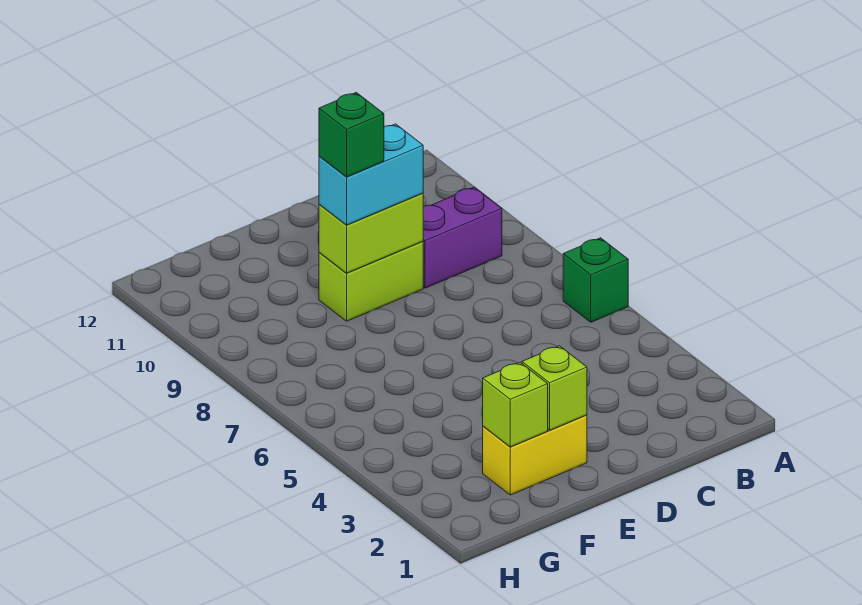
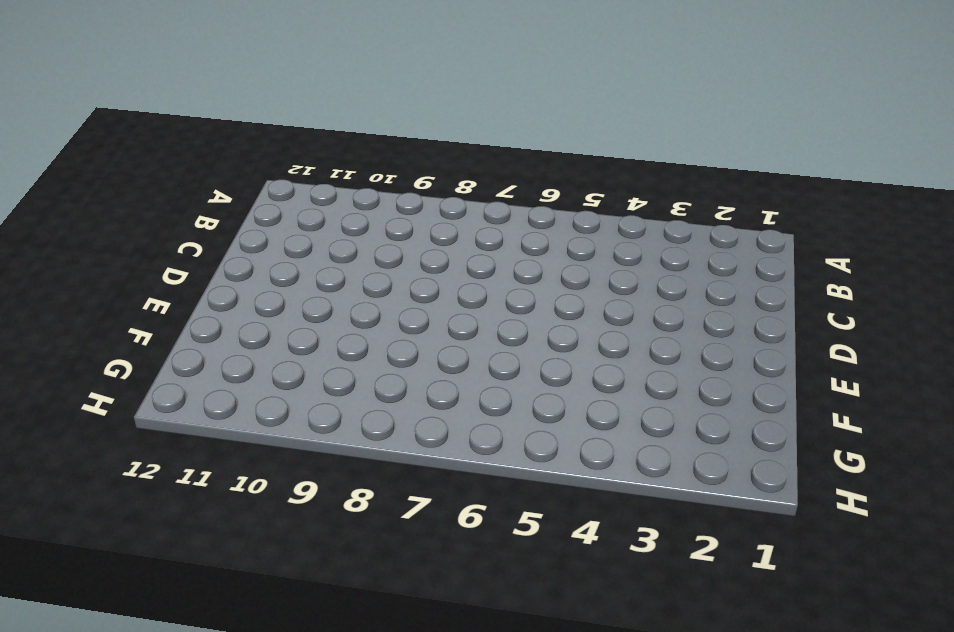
none -> green 1x1 brick [563,238,628,322]
none -> purple 1x2 brick [423,187,502,288]

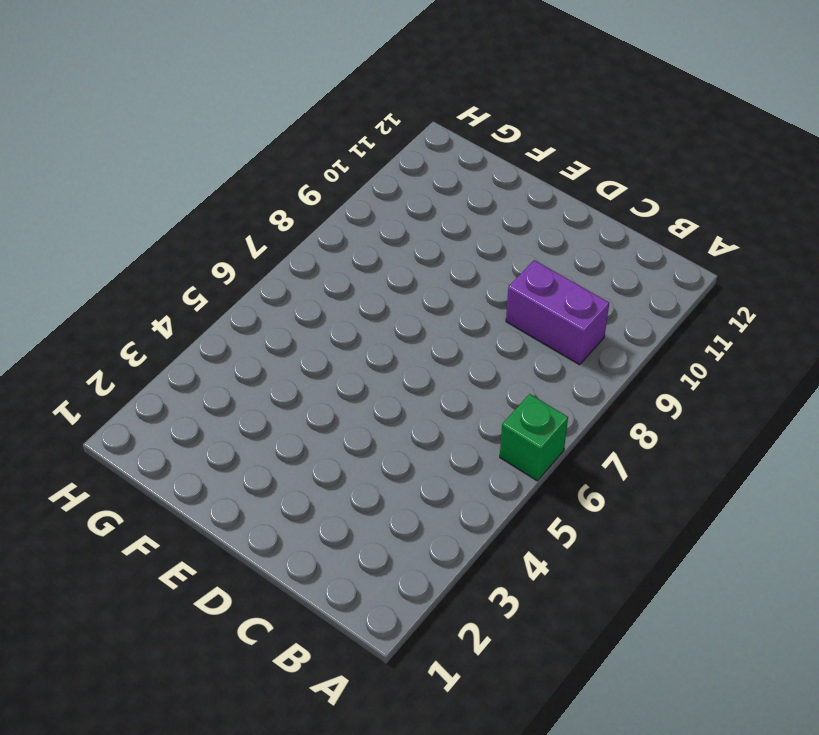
none -> lime 1x2 brick [319,241,423,321]
none -> yellow 1x2 brick [483,415,587,495]

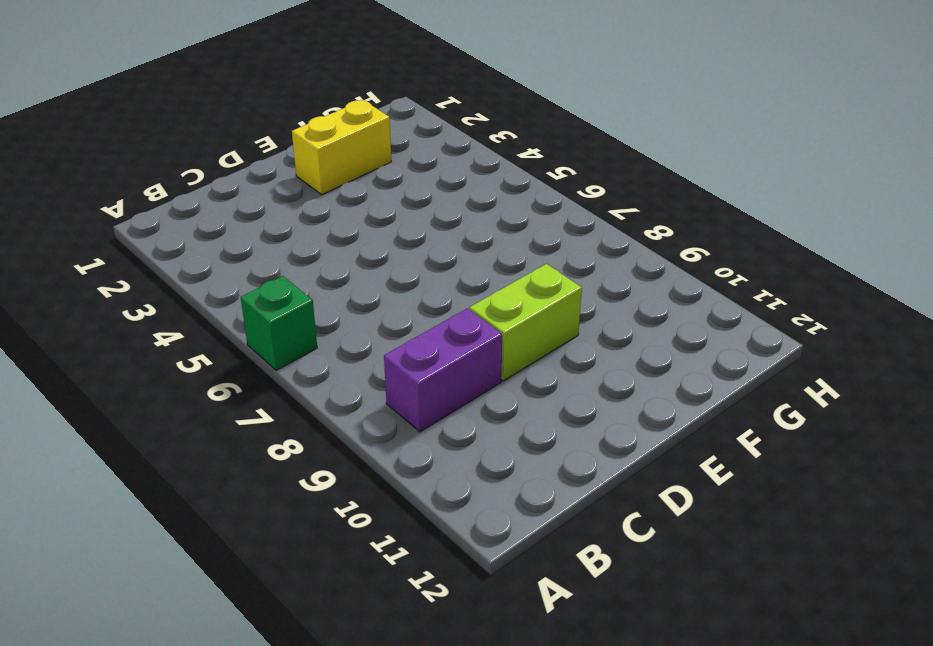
none -> lime 1x2 brick [319,193,423,273]
none -> lime 1x1 brick [522,346,587,430]

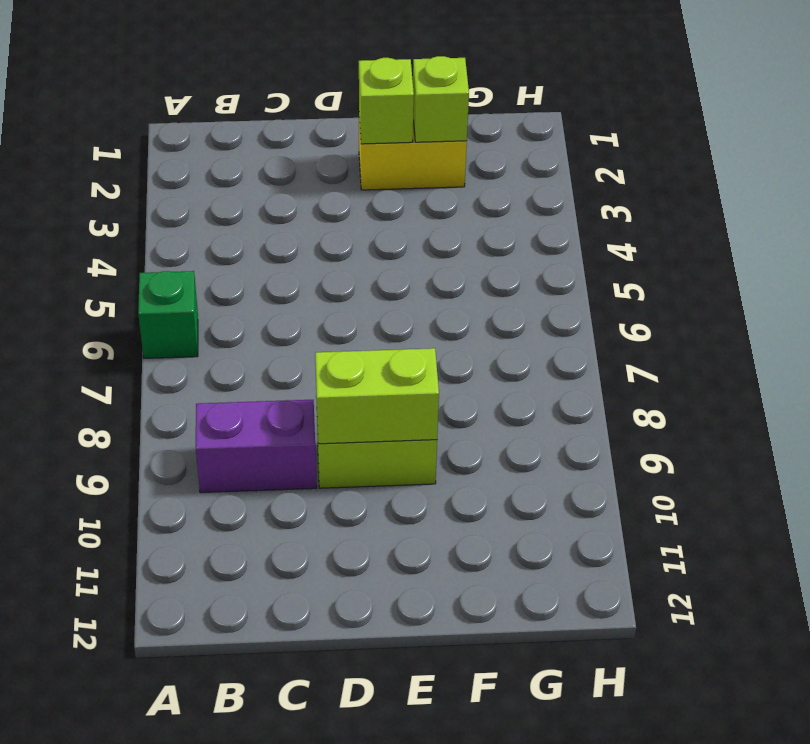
none -> cyan 1x2 brick [319,124,423,225]
none -> green 1x1 brick [319,92,384,177]

